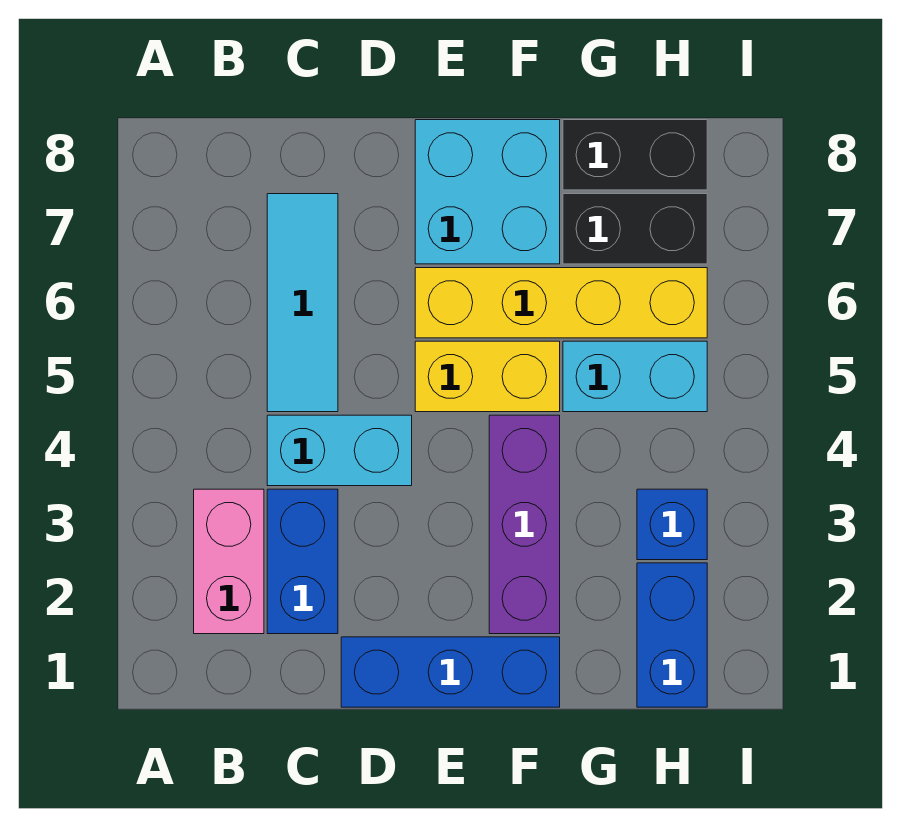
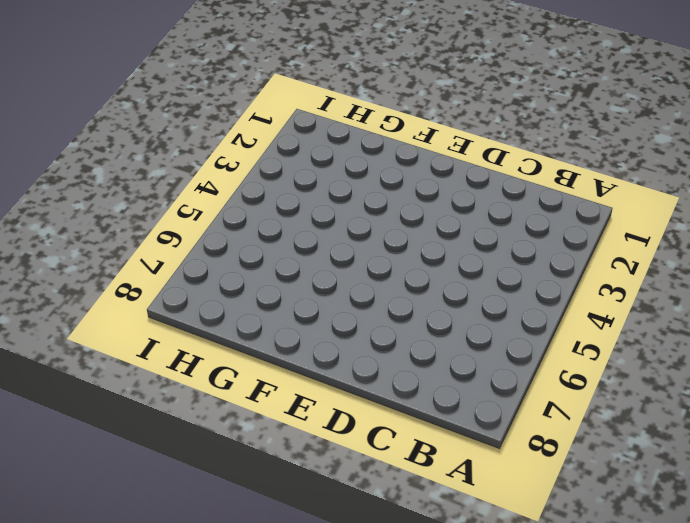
none -> pink 1x2 brick [194,489,264,634]
none -> blue 1x2 brick [267,489,338,634]
none -> cyan 1x2 brick [267,415,412,486]

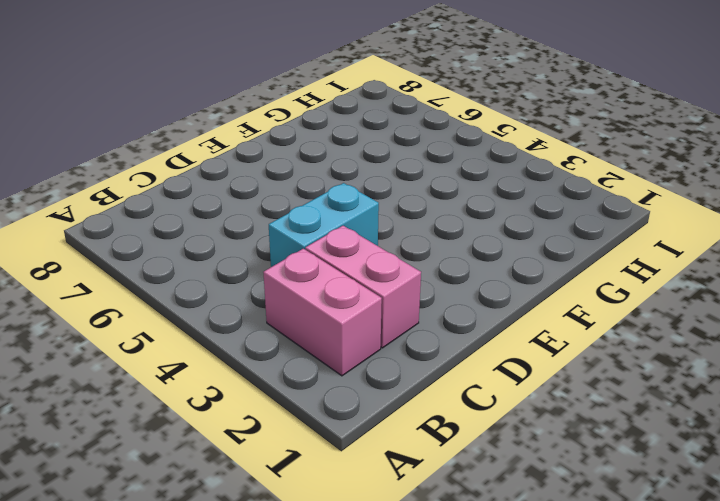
pink 1x2 brick [305,226,421,348] -> blue 1x2 brick [267,489,338,634]
none -> cyan 1x3 tile [267,194,338,412]
none -> blue 1x3 brick [341,637,560,707]
none -> yellow 1x2 brick [415,341,560,412]

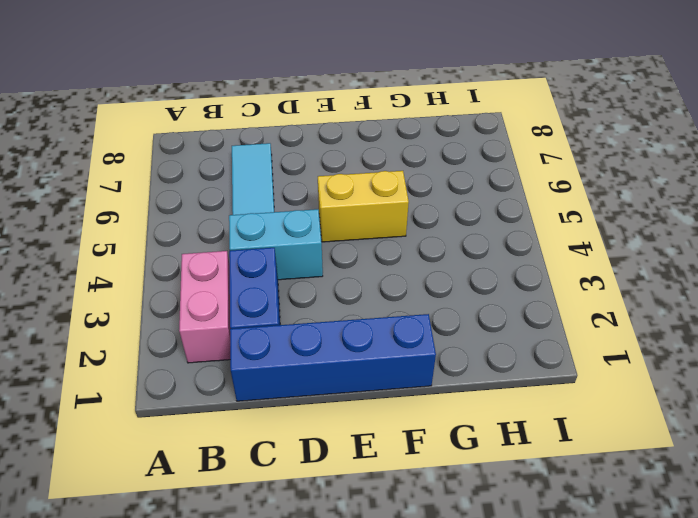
blue 1x4 brick [230,314,436,401] -> blue 1x3 brick [341,637,560,707]
none -> yellow 1x4 brick [415,268,707,338]
none -> cyan 2x2 brick [415,120,560,264]
none -> purple 1x3 brick [489,415,560,634]

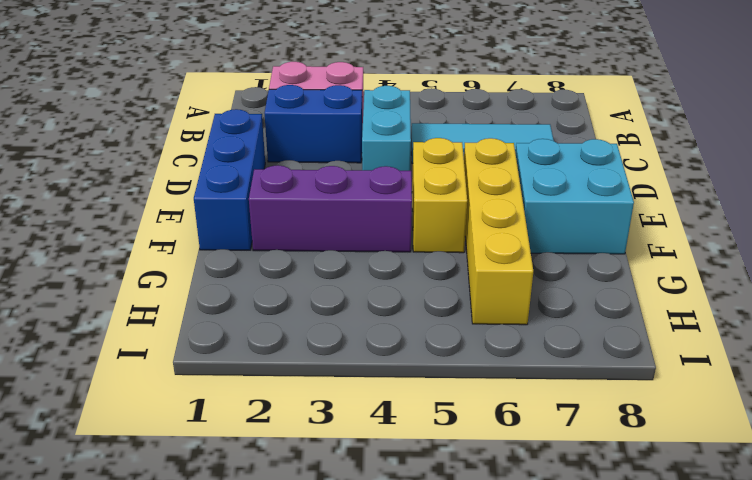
none -> cyan 1x2 brick [563,341,707,412]
none -> black 1x2 brick [563,194,707,264]
none -> black 1x2 brick [563,120,707,190]

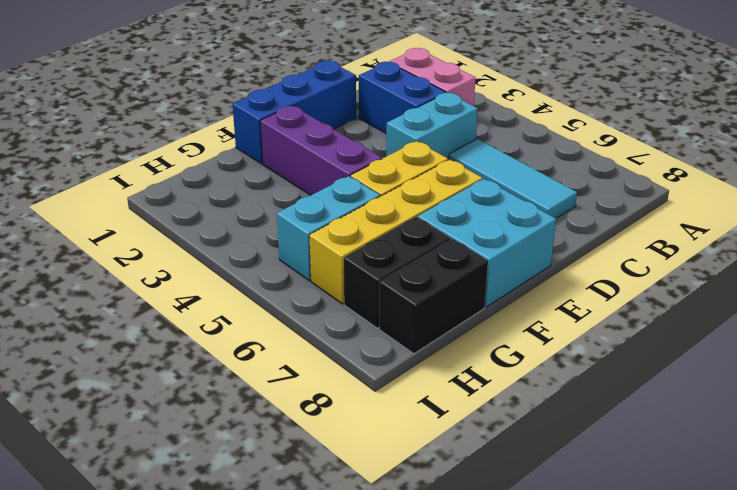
none -> blue 1x2 brick [637,563,707,707]
none -> blue 1x1 brick [637,489,707,560]

